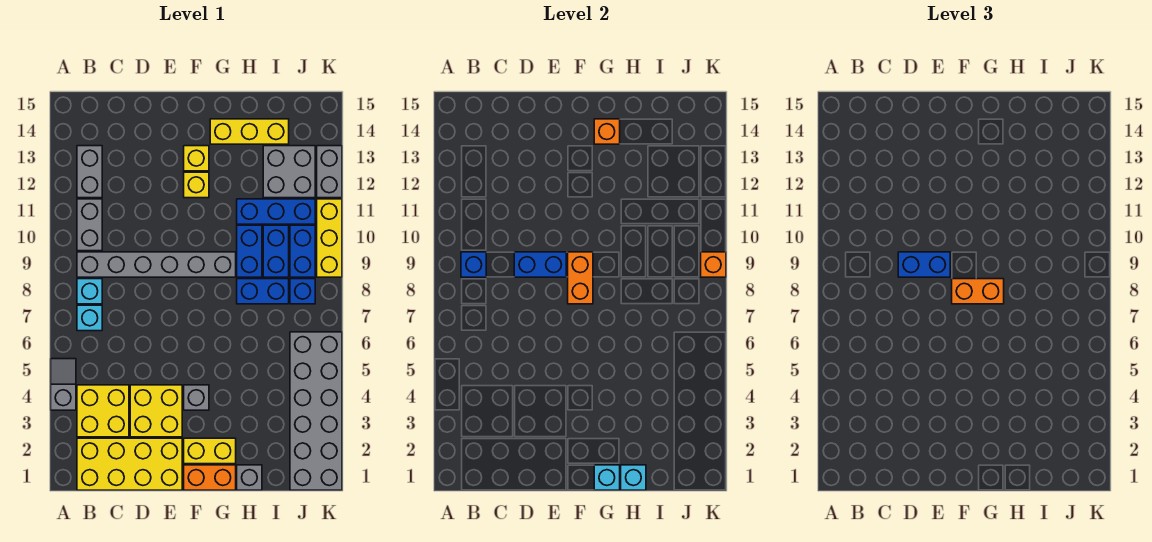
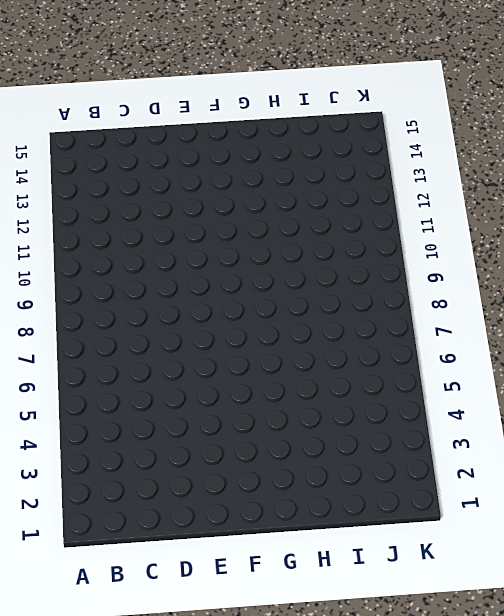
none -> grey 1x2 slope [51,359,76,410]
none -> yellow 2x4 brick [77,438,182,490]
none -> yellow 2x2 brick [77,385,129,437]
none -> cyan 1x1 brick [77,305,102,331]

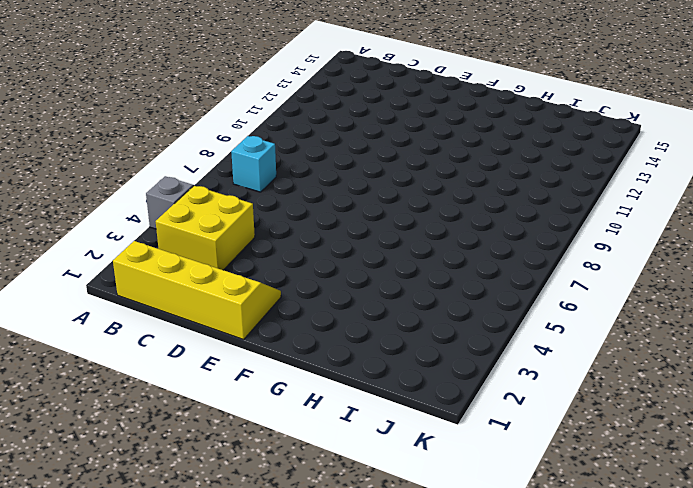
yellow 2x4 slope [113,241,281,340] -> yellow 2x4 brick [77,438,182,490]
none -> cyan 1x1 brick [77,279,102,304]
none -> grey 1x6 brick [77,252,236,277]
none -> grey 1x2 brick [77,199,102,251]
none -> grey 1x2 brick [77,146,102,198]

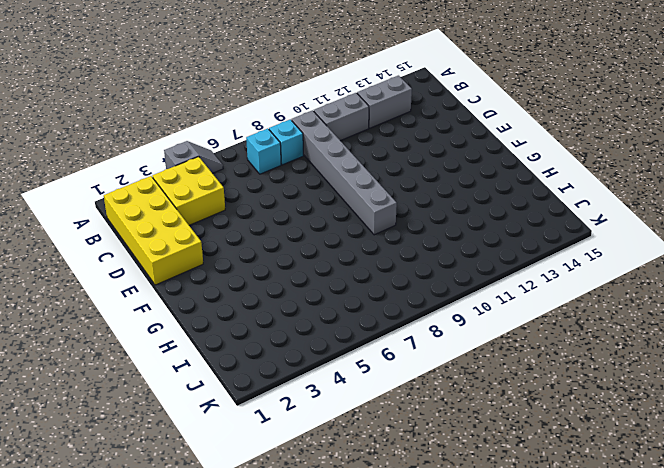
none -> yellow 2x2 brick [130,385,182,437]
none -> orange 1x2 brick [184,465,236,490]
none -> yellow 1x2 brick [184,438,236,464]
none -> grey 1x1 brick [184,385,209,410]

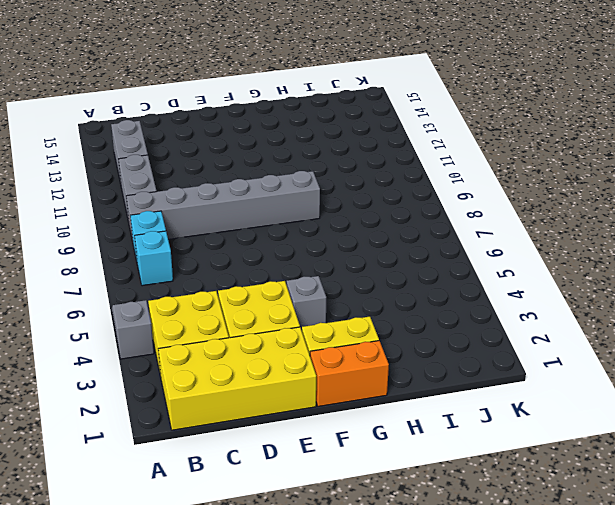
none -> yellow 1x1 brick [184,172,209,198]
none -> yellow 1x1 brick [184,146,209,171]
none -> yellow 1x3 brick [210,119,289,144]
none -> grey 1x1 brick [237,465,262,490]

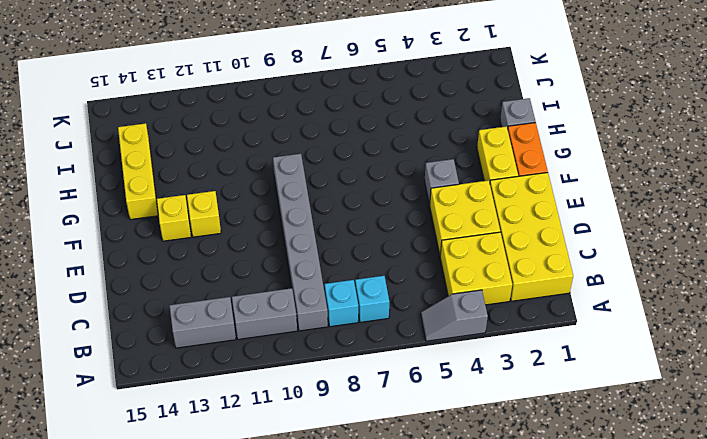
none -> blue 1x2 brick [237,279,289,304]
none -> blue 1x2 brick [237,225,262,277]
none -> blue 1x3 brick [237,199,315,224]
none -> blue 1x2 brick [263,225,289,277]

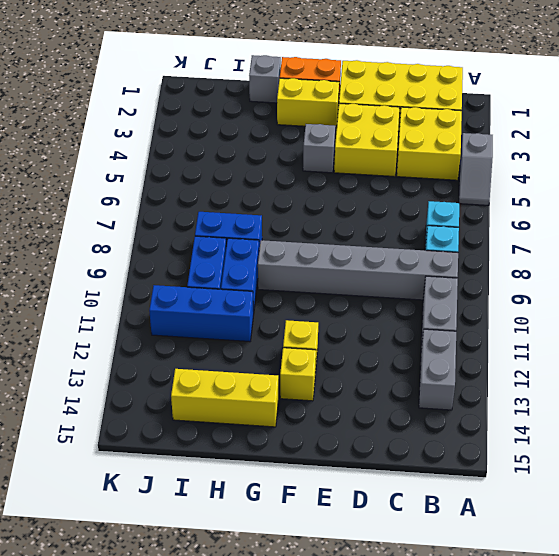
none -> grey 2x2 brick [263,146,315,198]
none -> grey 2x6 brick [290,332,342,490]
none -> blue 1x1 brick [290,279,315,304]
none -> blue 1x2 brick [290,225,315,277]

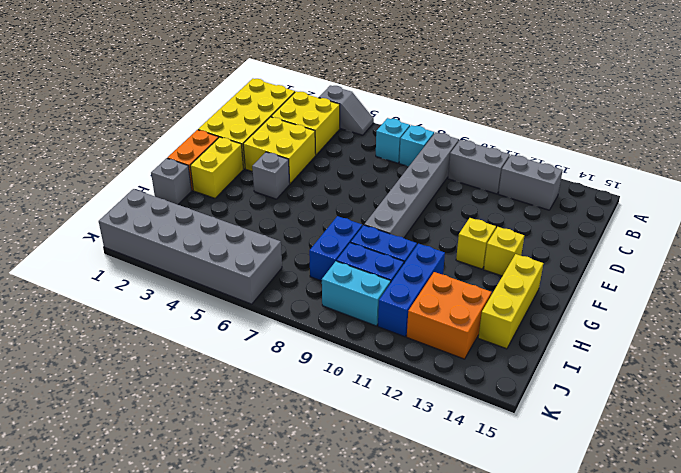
orange 2x2 brick [407,272,492,359] -> grey 2x2 brick [263,146,315,198]
cyan 1x2 brick [322,261,391,326] -> blue 1x2 brick [290,225,315,277]
none -> blue 1x1 brick [290,279,315,304]
none -> yellow 1x3 brick [317,199,342,277]
none -> grey 1x2 brick [317,146,342,198]
none -> blue 1x1 brick [461,252,486,277]

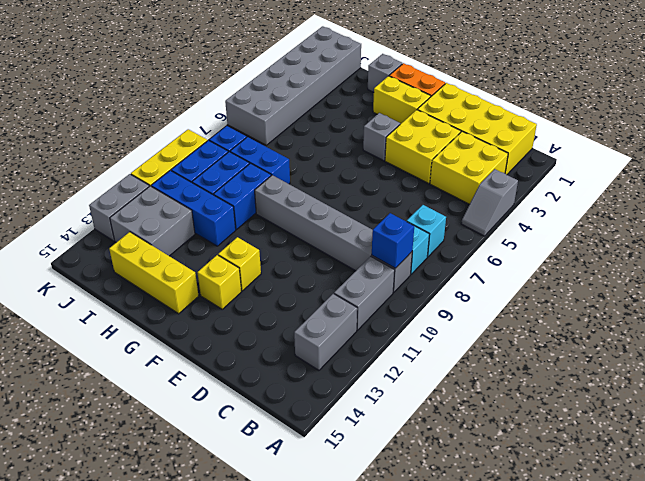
none -> blue 1x2 brick [514,252,566,277]
none -> orange 1x2 brick [568,252,593,304]
none -> cyan 1x1 brick [594,465,620,490]
none -> orange 1x1 brick [594,119,620,144]

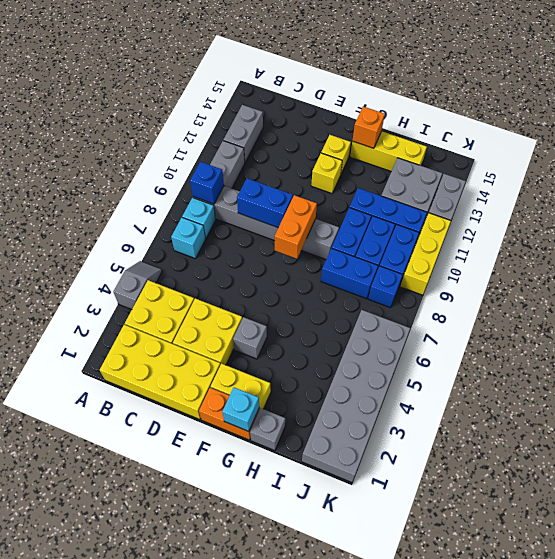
none -> cyan 1x1 brick [621,465,646,490]
none -> orange 1x1 brick [701,252,726,277]
none -> blue 1x2 brick [898,252,950,277]
none -> orange 1x2 brick [952,279,1004,304]

